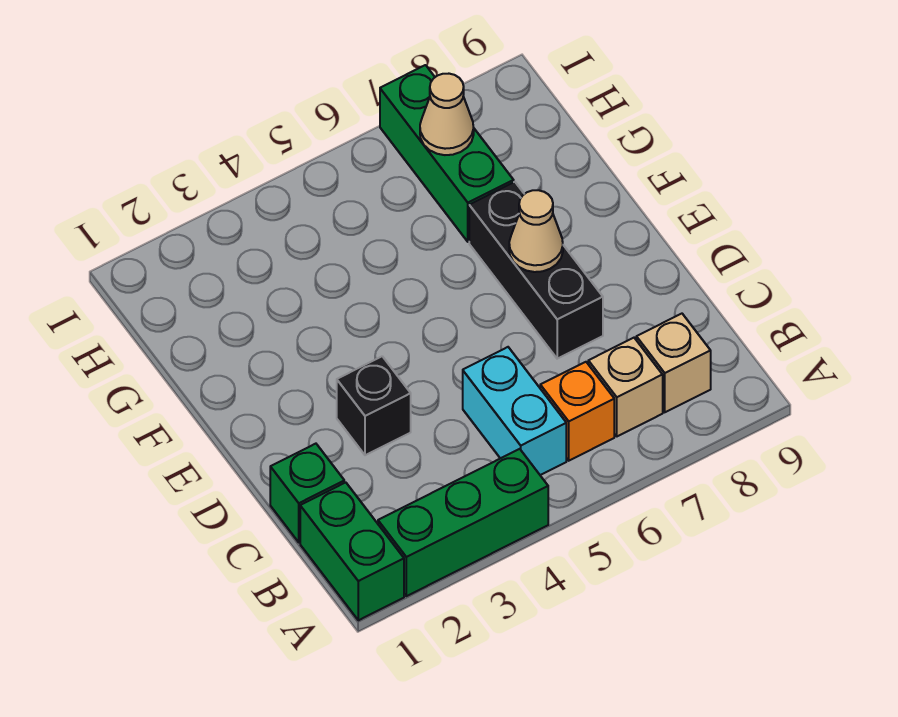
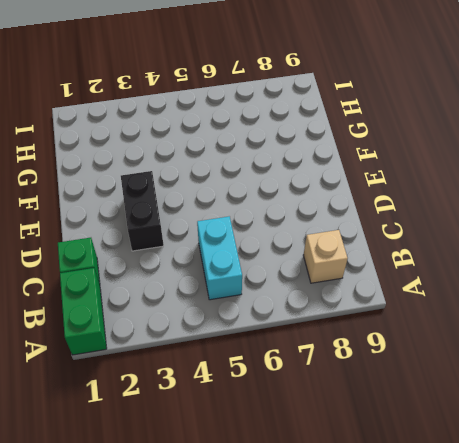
black 1x2 brick [121,171,164,251] -> black 1x1 brick [337,356,411,455]
none -> green 1x3 brick [378,449,548,596]
none -> orange 1x1 brick [540,362,614,461]
none -> tan 1x1 brick [588,338,663,436]

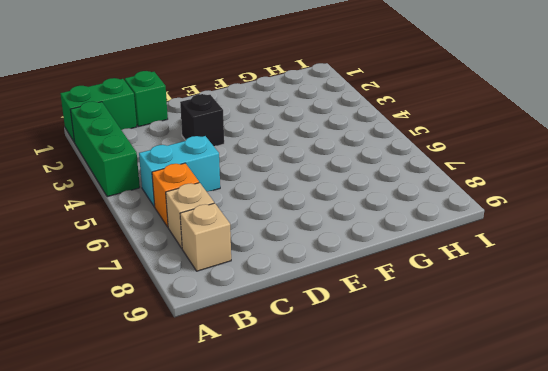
none -> black 1x3 brick [469,182,603,359]
none -> green 1x3 brick [380,65,514,242]
none -> tan 1x1 cone [509,190,563,272]

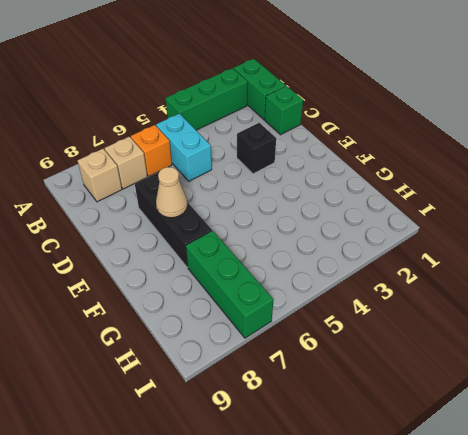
none -> tan 1x1 cone [420,74,474,155]

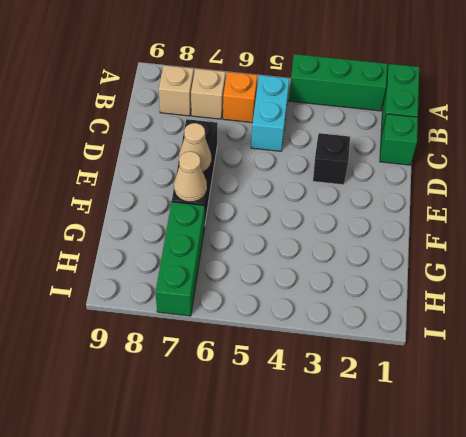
tan 1x1 cone [174,151,207,202] -> tan 1x1 cone moved to [420,74,474,155]

